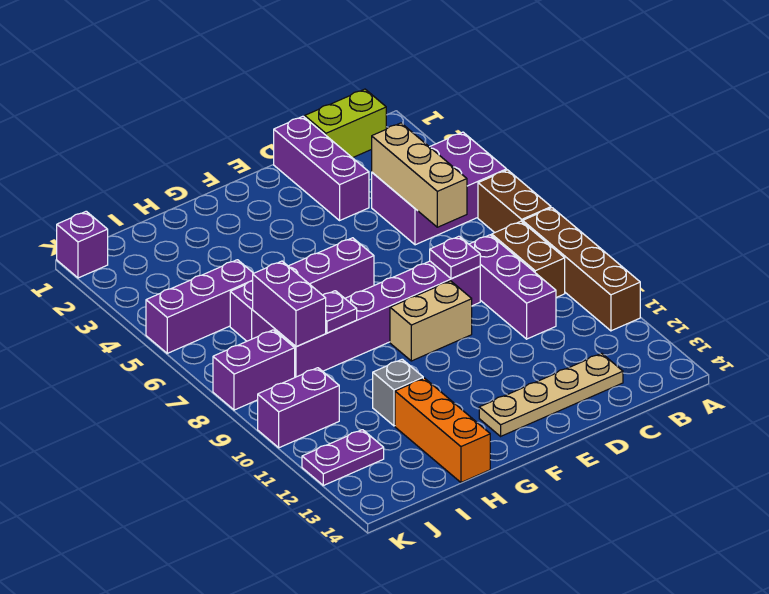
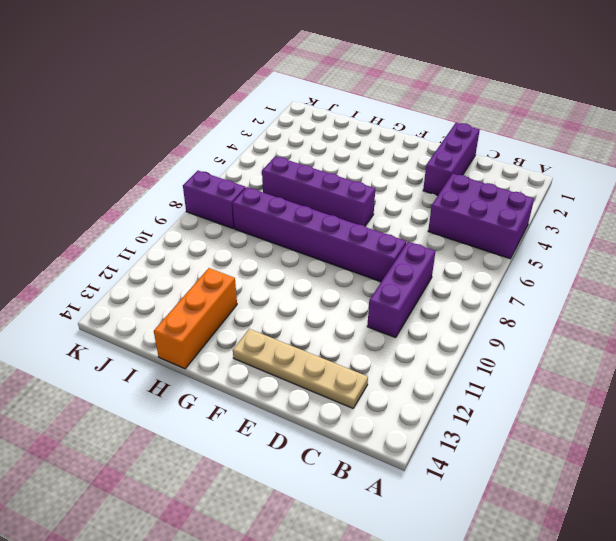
none -> brown 1x2 brick [478,170,551,233]
none -> brown 1x4 brick [523,208,640,331]
none -> lime 1x2 brick [305,89,386,158]

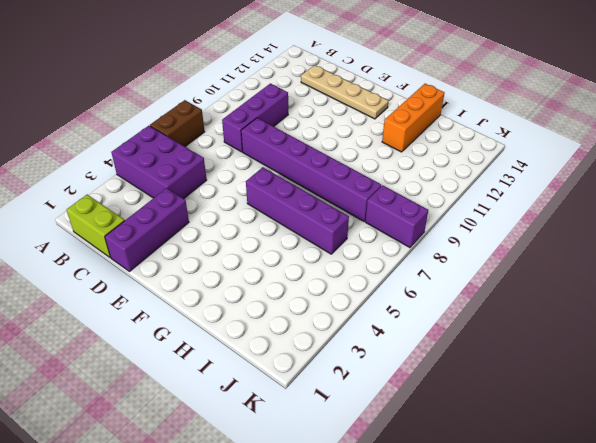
none -> brown 1x4 brick [523,208,640,331]
none -> brown 1x2 brick [492,221,565,298]
none -> tan 1x2 brick [390,281,472,361]

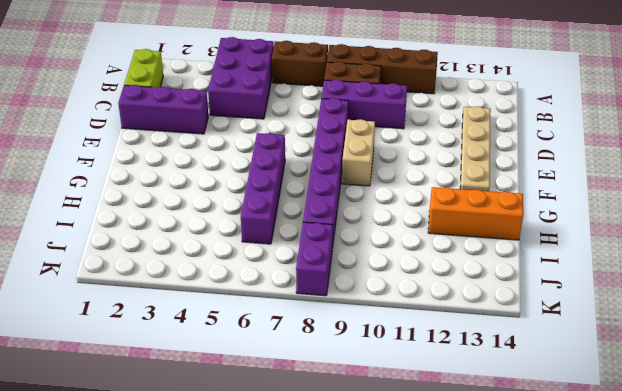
none -> grey 1x1 brick [373,359,423,426]
none -> purple 1x3 brick [146,260,254,353]
none -> purple 1x2 brick [258,368,339,448]

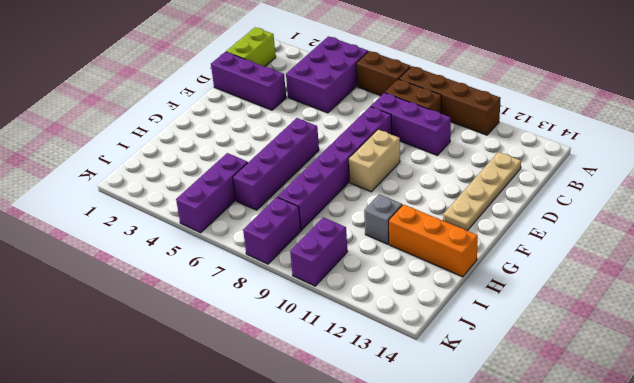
none -> purple 1x2 plate [302,430,384,485]
none -> purple 1x1 brick [57,211,108,278]
none -> tan 1x3 brick [372,123,467,227]

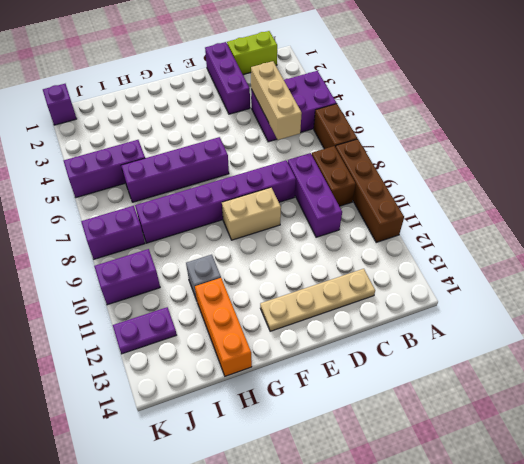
none -> purple 1x1 plate [430,236,480,279]
none -> purple 1x1 plate [323,291,357,333]
none -> purple 1x2 brick [253,261,326,347]

